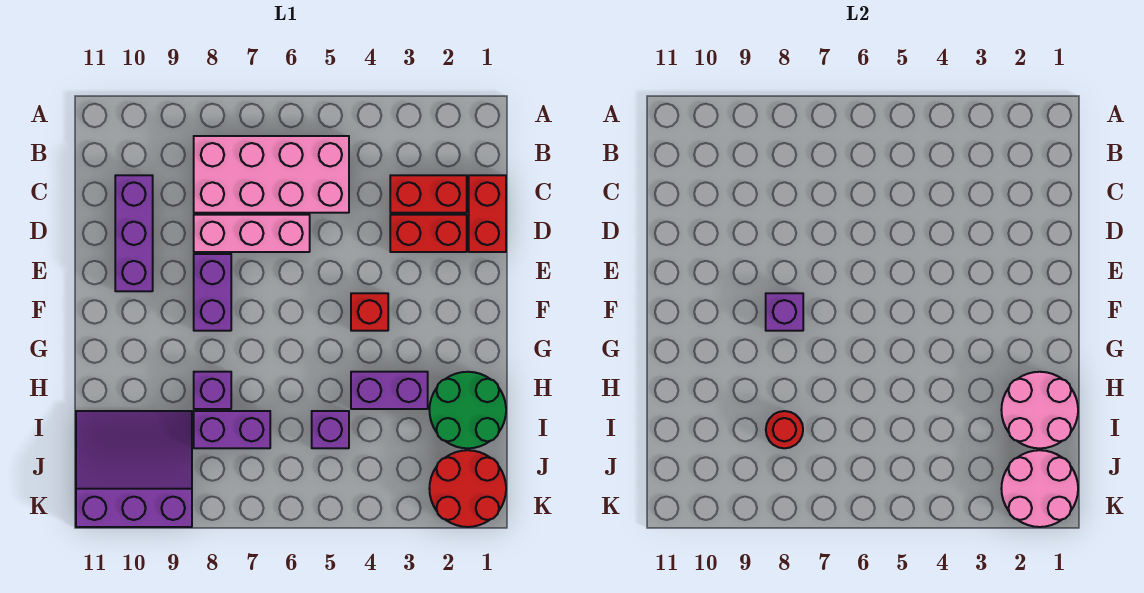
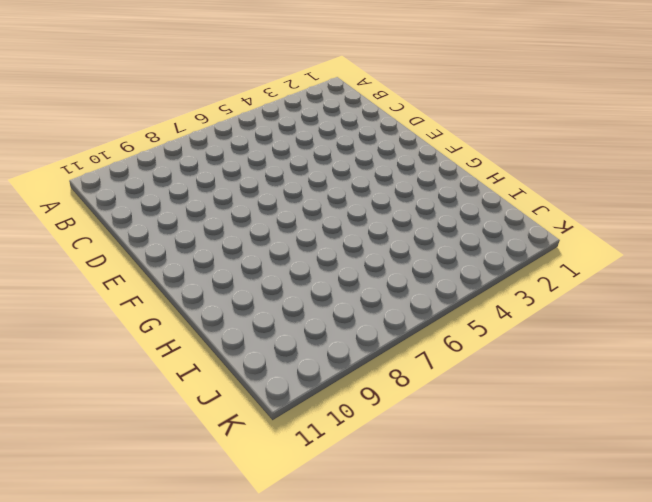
none -> pink 2x4 brick [194,136,349,213]
none -> red 1x2 brick [469,175,506,252]
none -> red 1x2 brick [390,175,467,213]

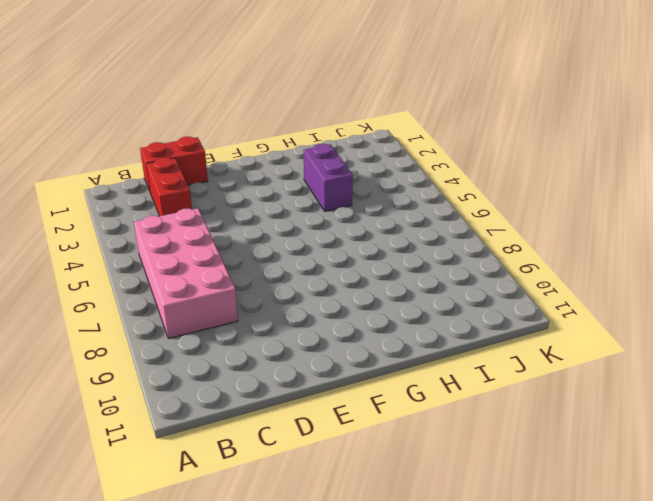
none -> purple 1x3 brick [115,175,153,291]
none -> red 1x2 brick [390,215,467,252]
none -> pink 1x3 brick [194,215,310,252]

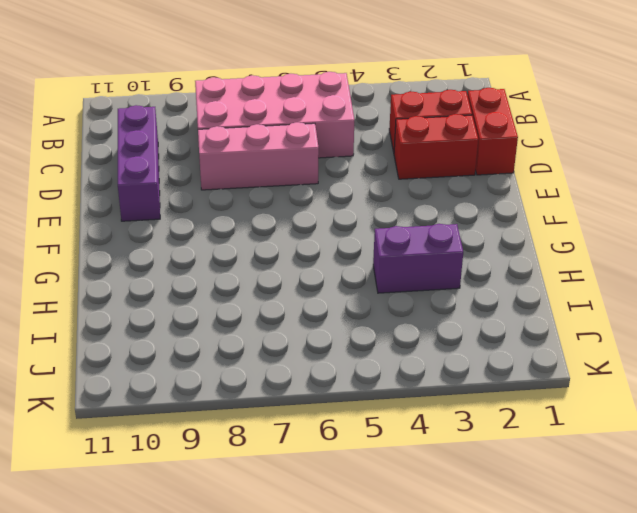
none -> purple 1x2 brick [194,254,231,331]
none -> red 1x1 brick [351,293,388,331]
none -> green 2x2 round brick [429,372,506,448]

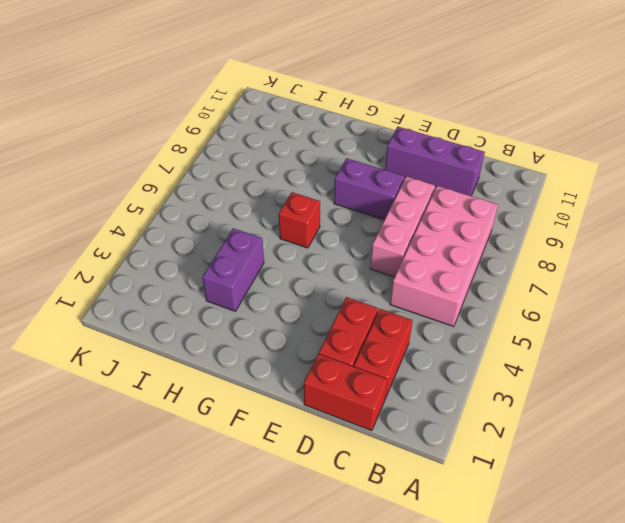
red 1x1 brick [279,192,320,248] -> red 1x1 brick moved to [351,293,388,331]
none -> green 2x2 round brick [429,372,506,448]
none -> purple 1x1 brick [194,372,231,409]
none -> purple 1x1 brick [312,411,349,448]

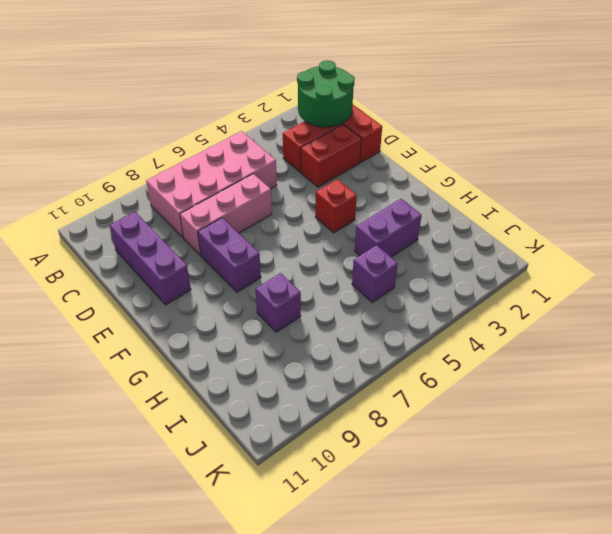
green 2x2 round brick [297,60,355,127] -> green 2x2 round brick moved to [429,372,506,448]
none -> purple 1x2 brick [194,411,270,448]
none -> purple 3x3 slope [76,411,192,527]
none -> red 2x2 round brick [429,450,506,527]

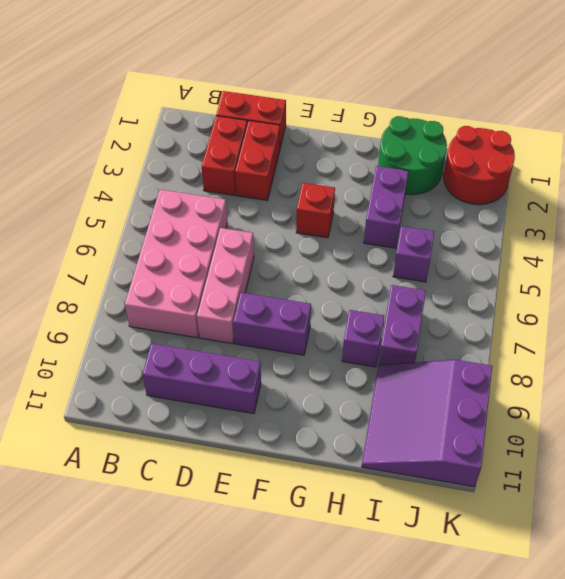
none -> purple 1x1 brick [766,293,803,331]
none -> pink 2x2 round brick [1001,372,1078,448]
none -> red 1x1 round brick [766,411,803,448]

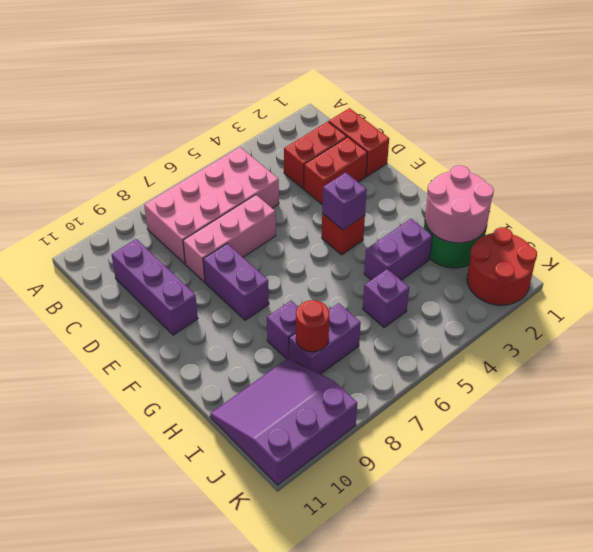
purple 1x1 brick [322,172,367,230] -> purple 1x1 brick moved to [766,293,803,331]
none -> pink 2x2 round brick [1001,450,1078,527]

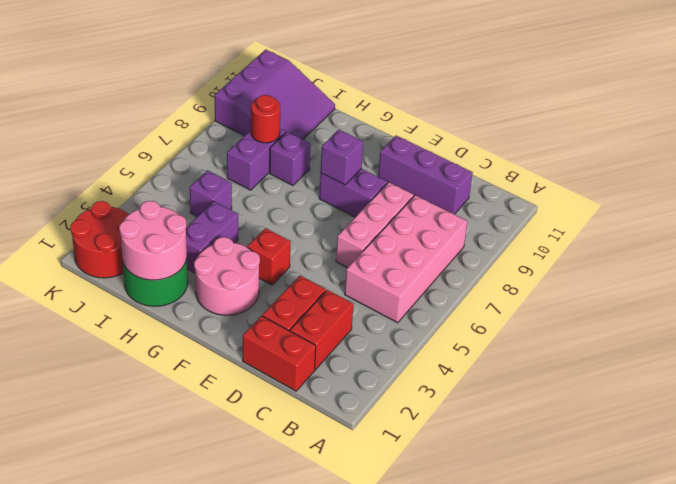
pink 2x2 round brick [194,237,260,315] -> pink 2x2 round brick moved to [1001,450,1078,527]

